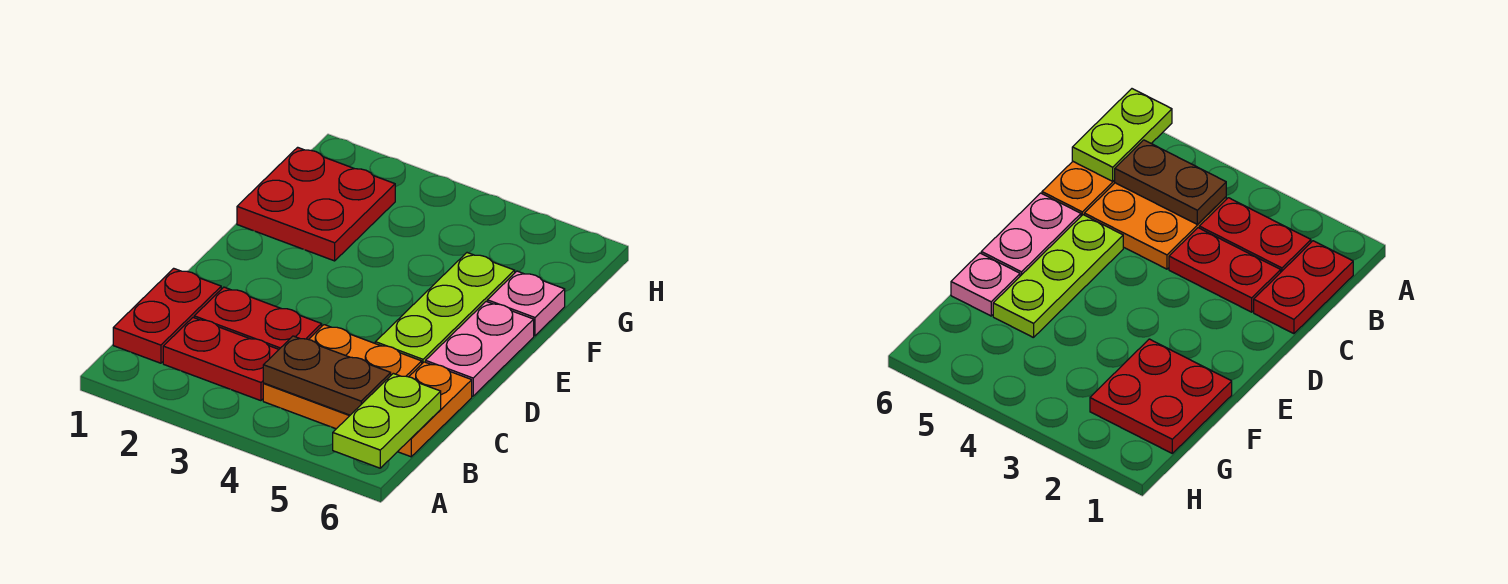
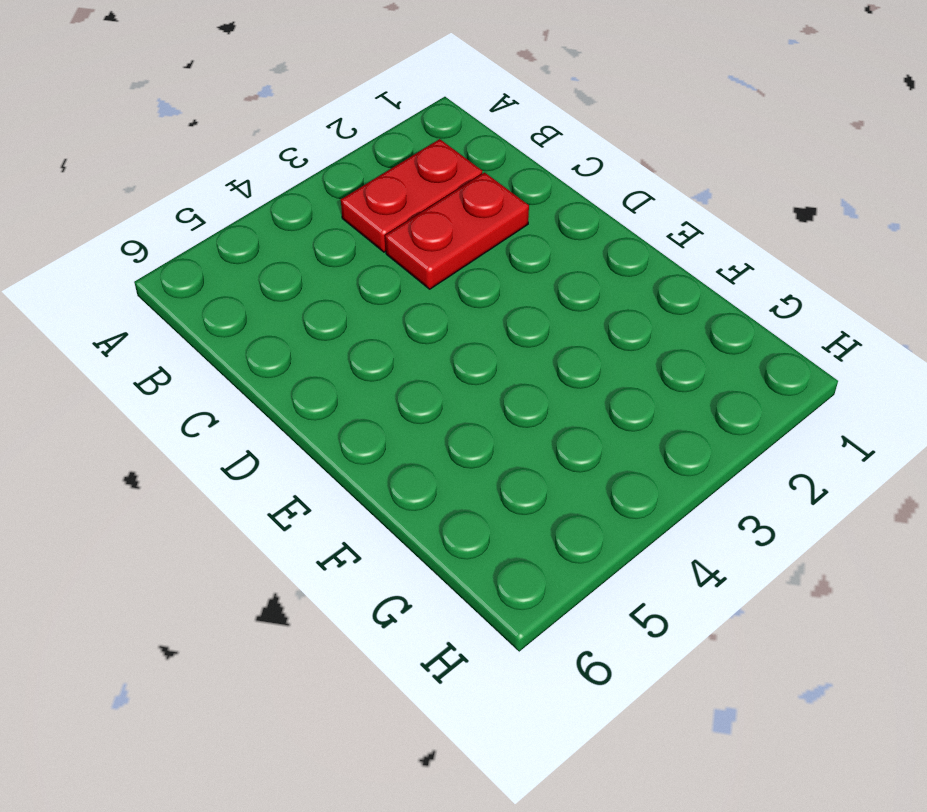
none -> red 1x2 plate [113,268,221,363]
none -> orange 2x2 plate [263,325,422,429]

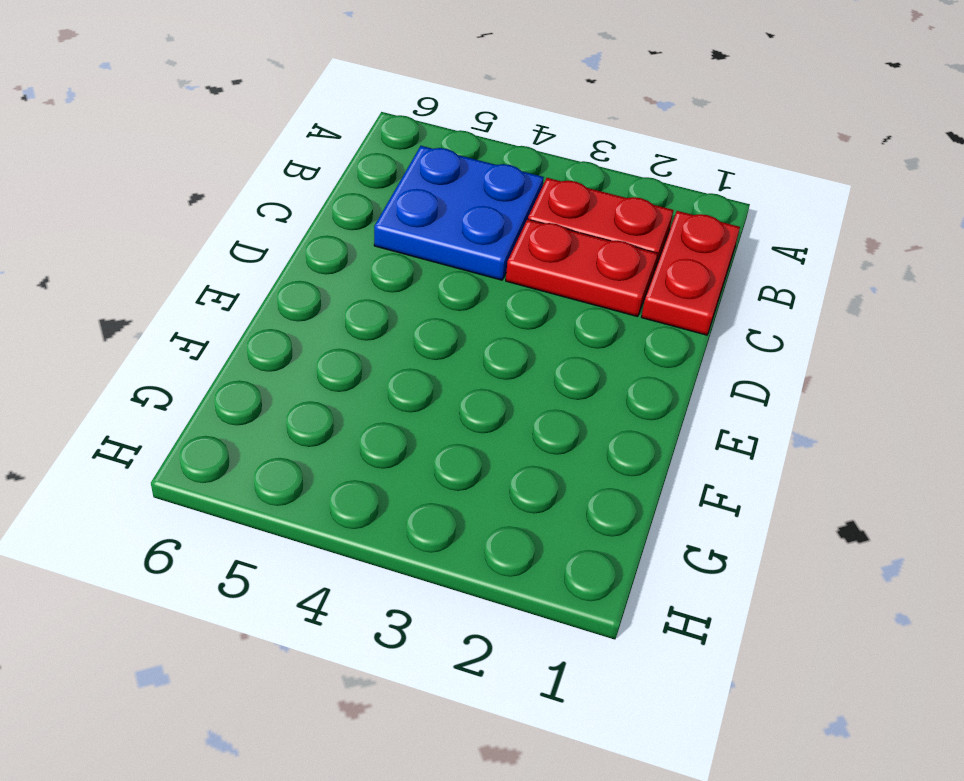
blue 2x2 plate [374,146,544,280] -> orange 2x2 plate [263,325,422,429]
none -> orange 1x2 plate [398,362,472,457]
none -> lime 1x3 plate [375,253,515,363]

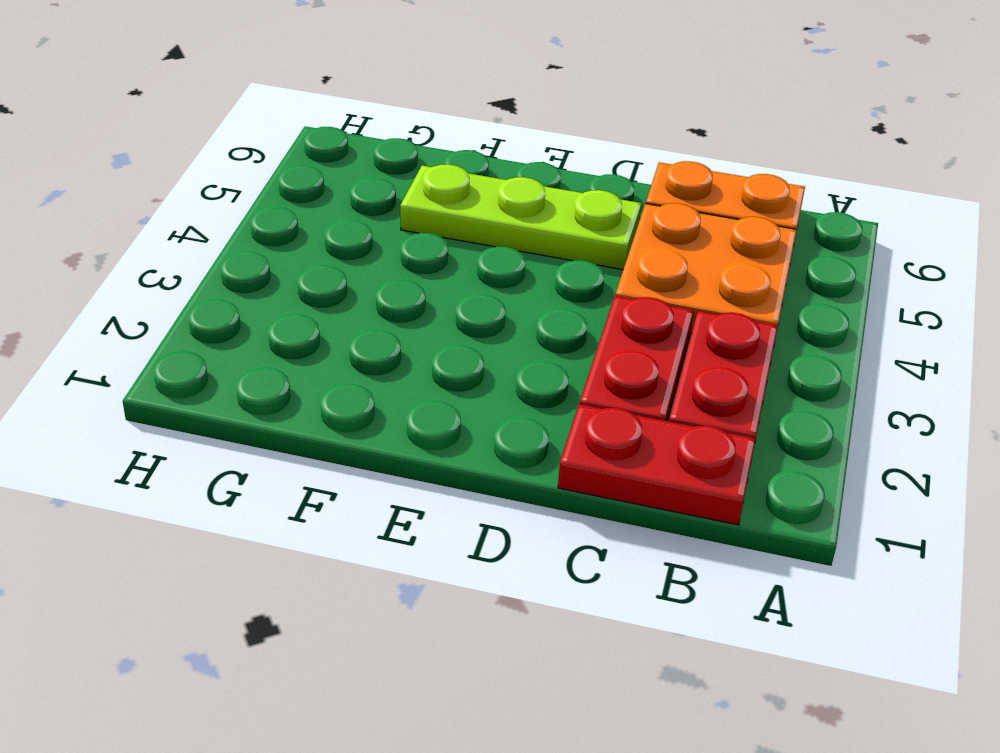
none -> pink 1x2 plate [426,302,534,396]
none -> red 2x2 plate [237,147,395,261]

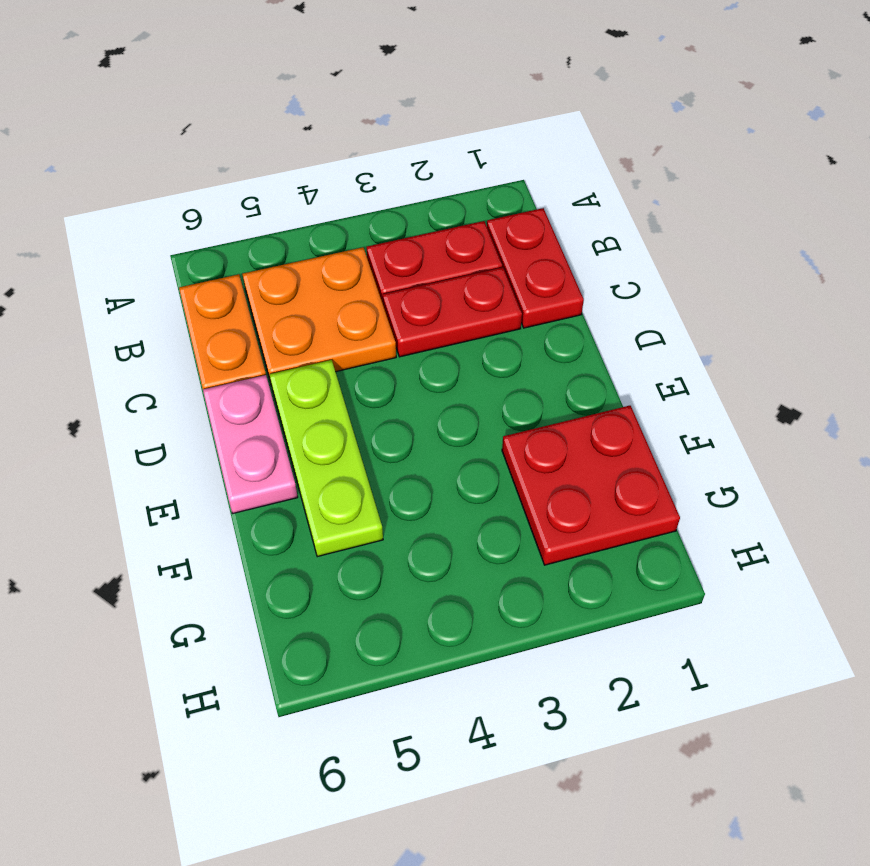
none -> pink 1x1 plate [487,271,565,336]
none -> lime 1x2 plate [333,373,441,468]

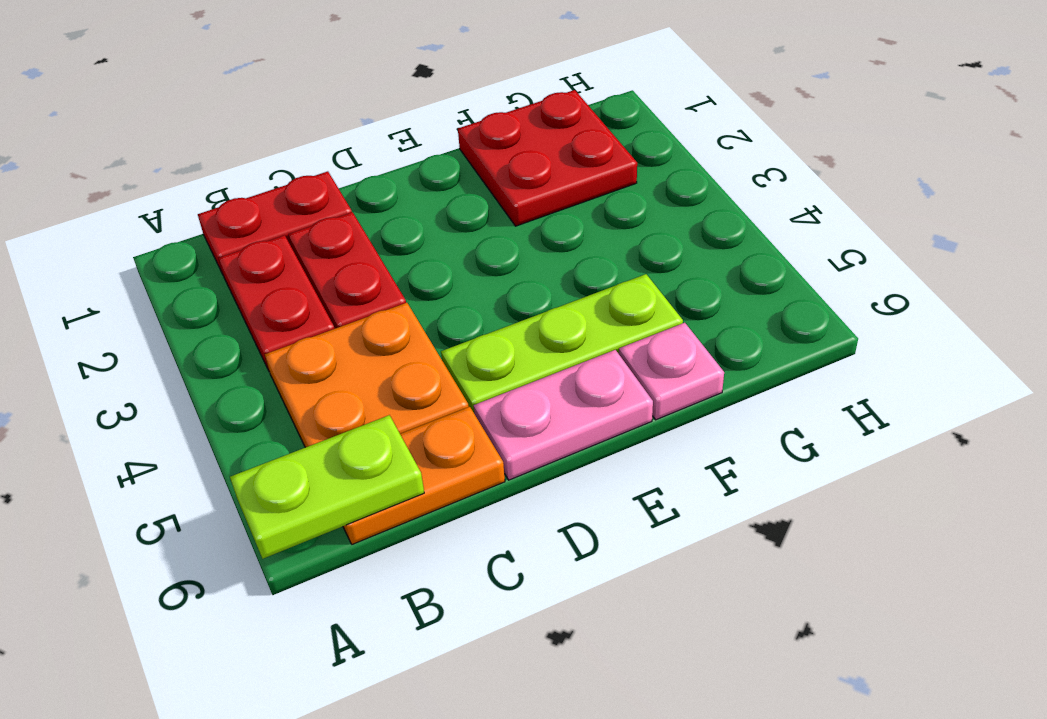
none -> brown 1x2 plate [263,336,391,415]

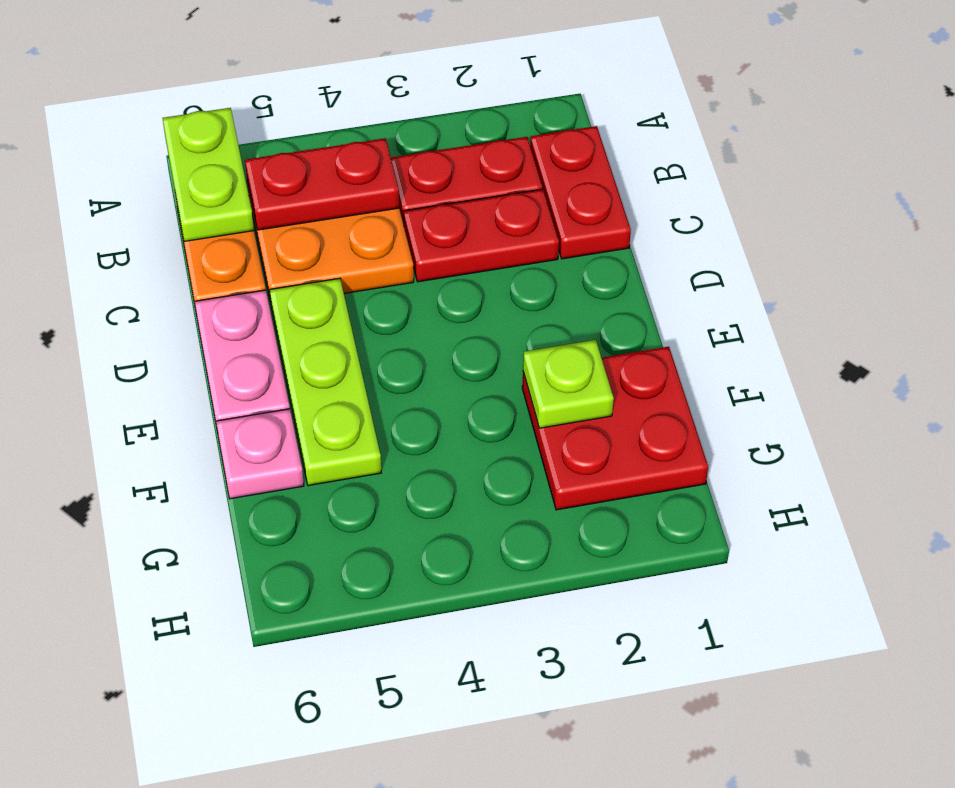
red 1x2 plate [245,138,399,230] -> brown 1x2 plate [263,336,391,415]
lime 1x1 plate [523,340,614,428] -> none

